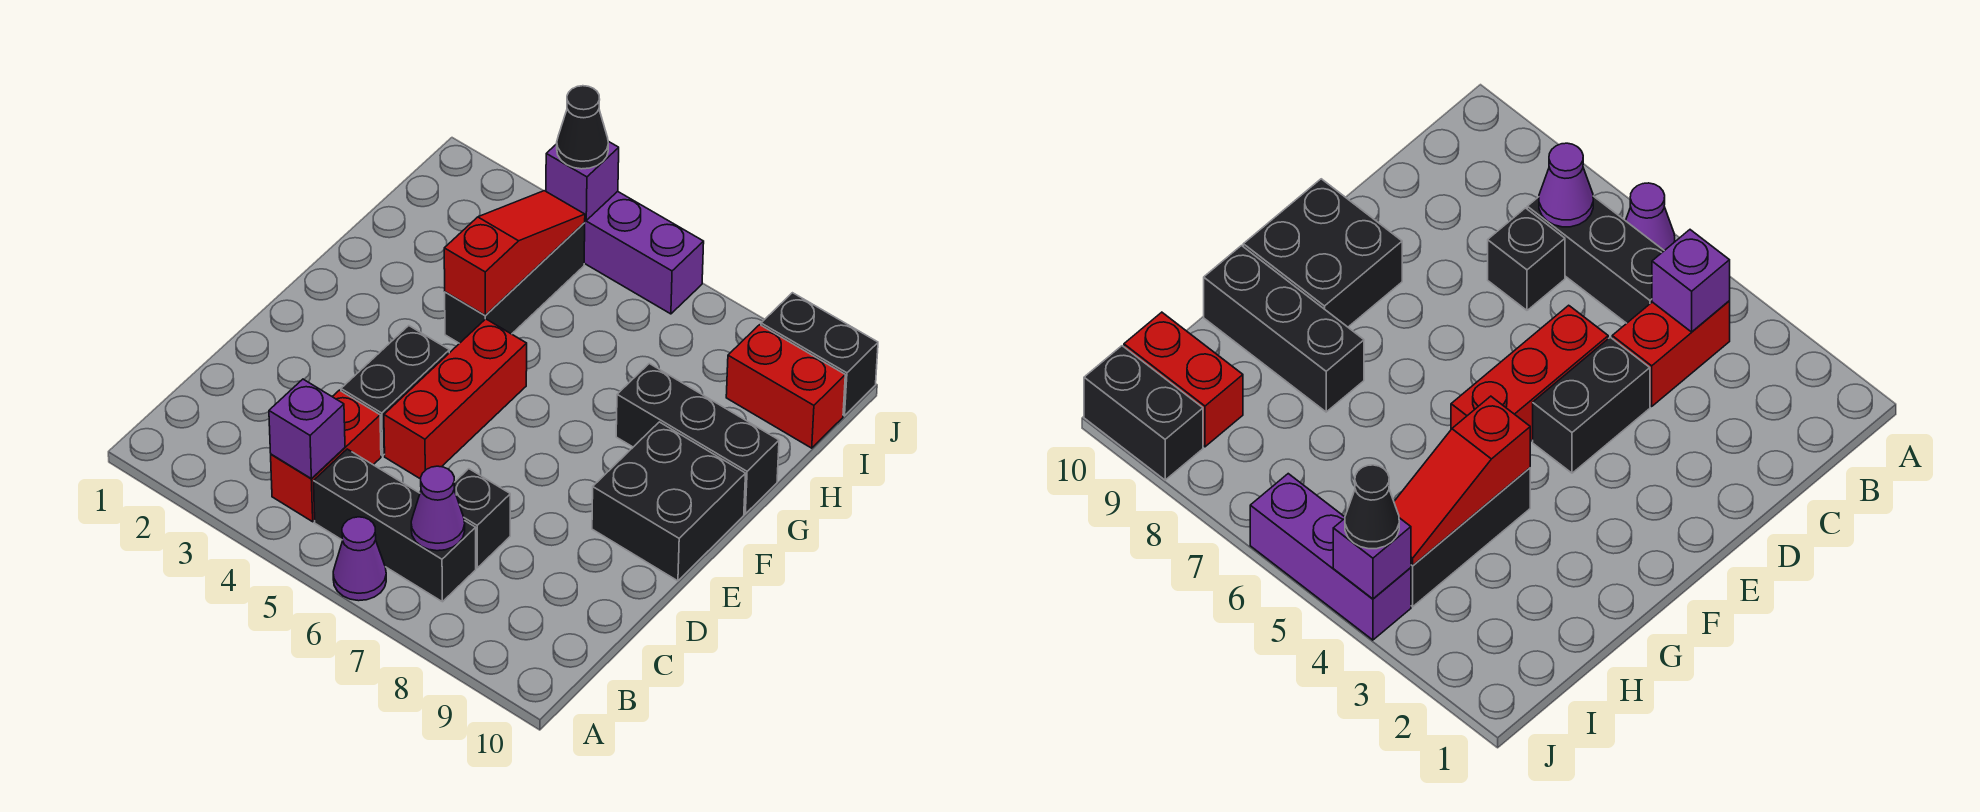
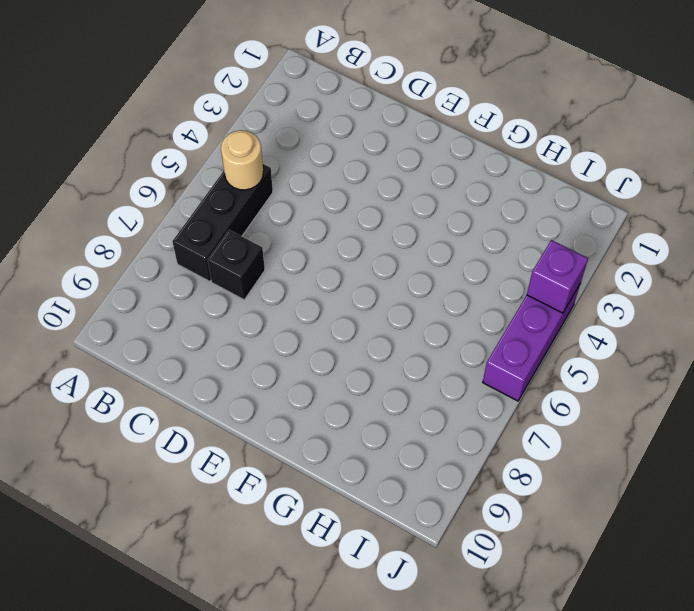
tan 1x1 round brick [221,130,263,190] -> none
none -> purple 1x1 cone [333,517,386,601]
none -> red 1x2 brick [271,390,381,522]
none -> black 1x2 brick [341,326,449,456]

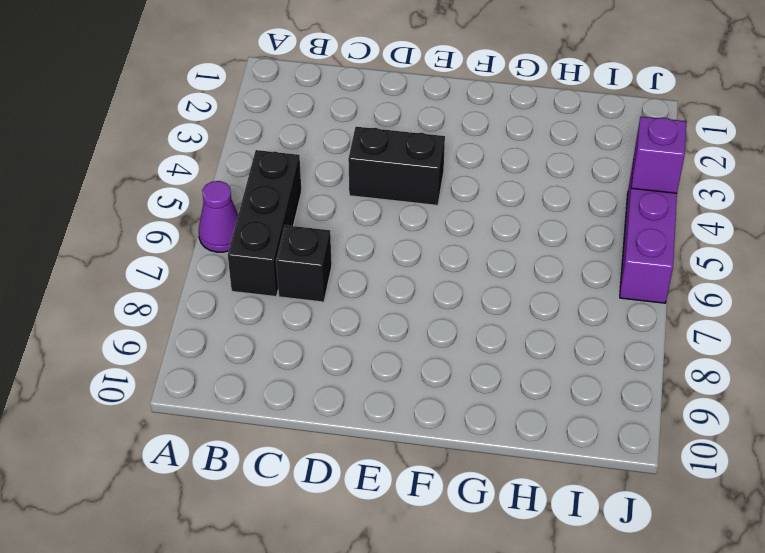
none -> red 1x2 brick [271,390,381,522]
none -> red 1x3 brick [384,319,527,479]
none -> black 2x2 brick [592,422,746,581]

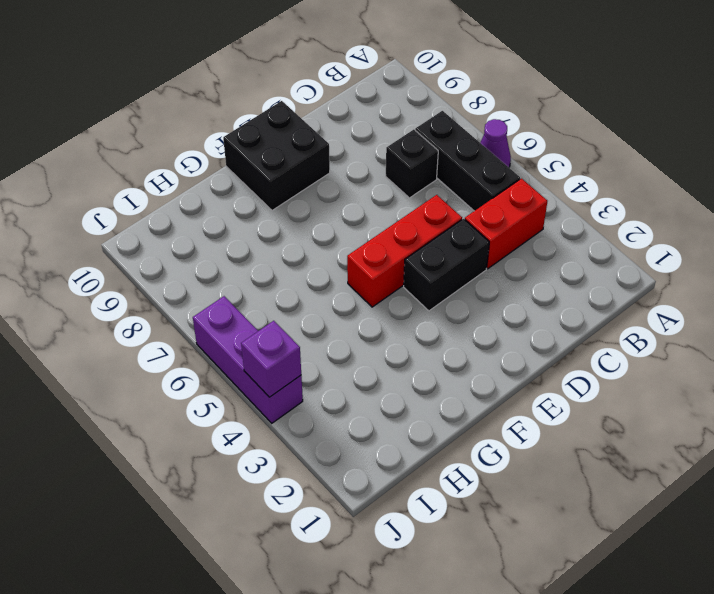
none -> black 1x3 brick [445,222,585,343]
none -> black 1x3 brick [616,364,779,514]
none -> red 1x2 brick [726,325,845,448]

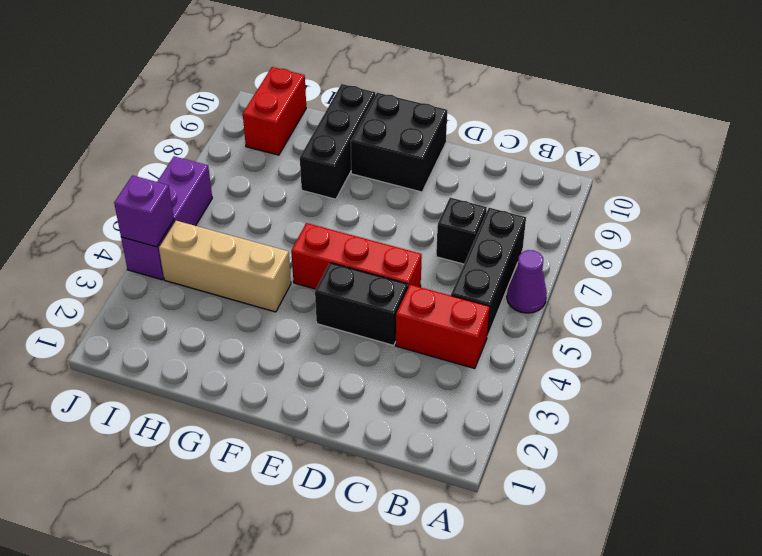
tan 1x3 brick [159,221,291,312] -> black 1x3 brick [445,222,585,343]
none -> black 1x2 brick [761,293,878,416]
none -> purple 1x1 brick [269,379,345,479]
none -> purple 1x1 cone [411,466,465,551]

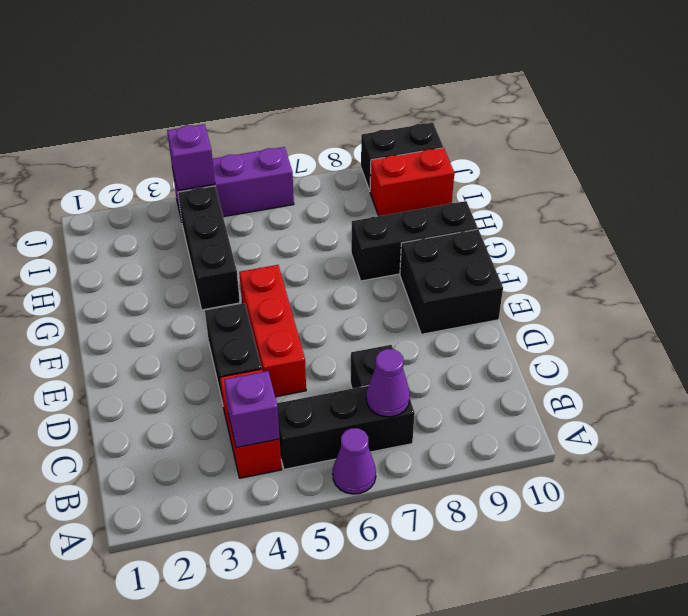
none -> red 1x3 slope [444,191,585,315]
none -> black 1x1 cone [557,86,608,169]

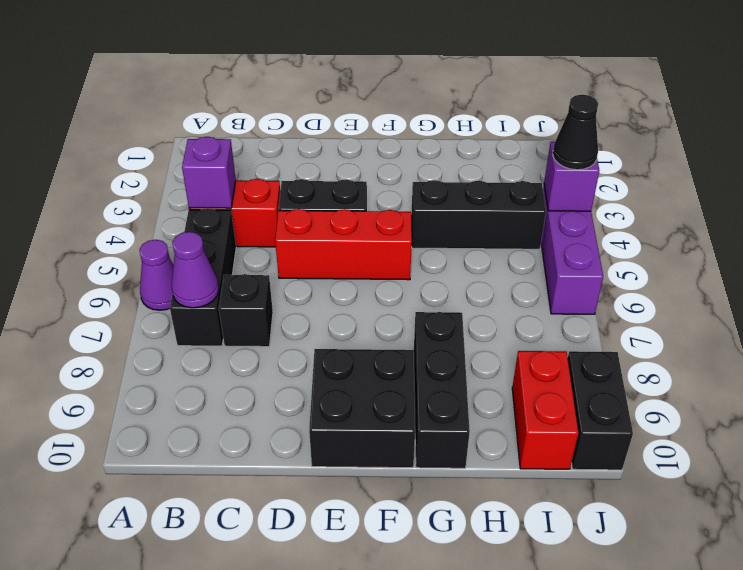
none -> red 1x3 slope [444,191,585,315]

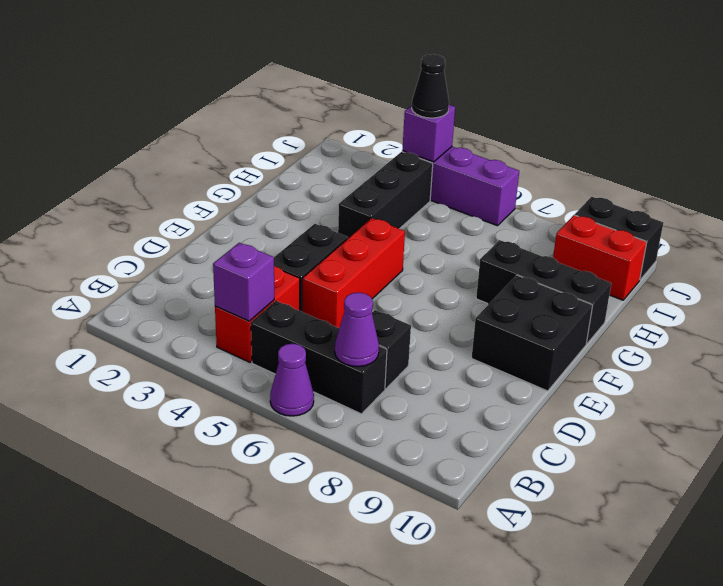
none -> red 1x3 slope [444,191,585,315]

